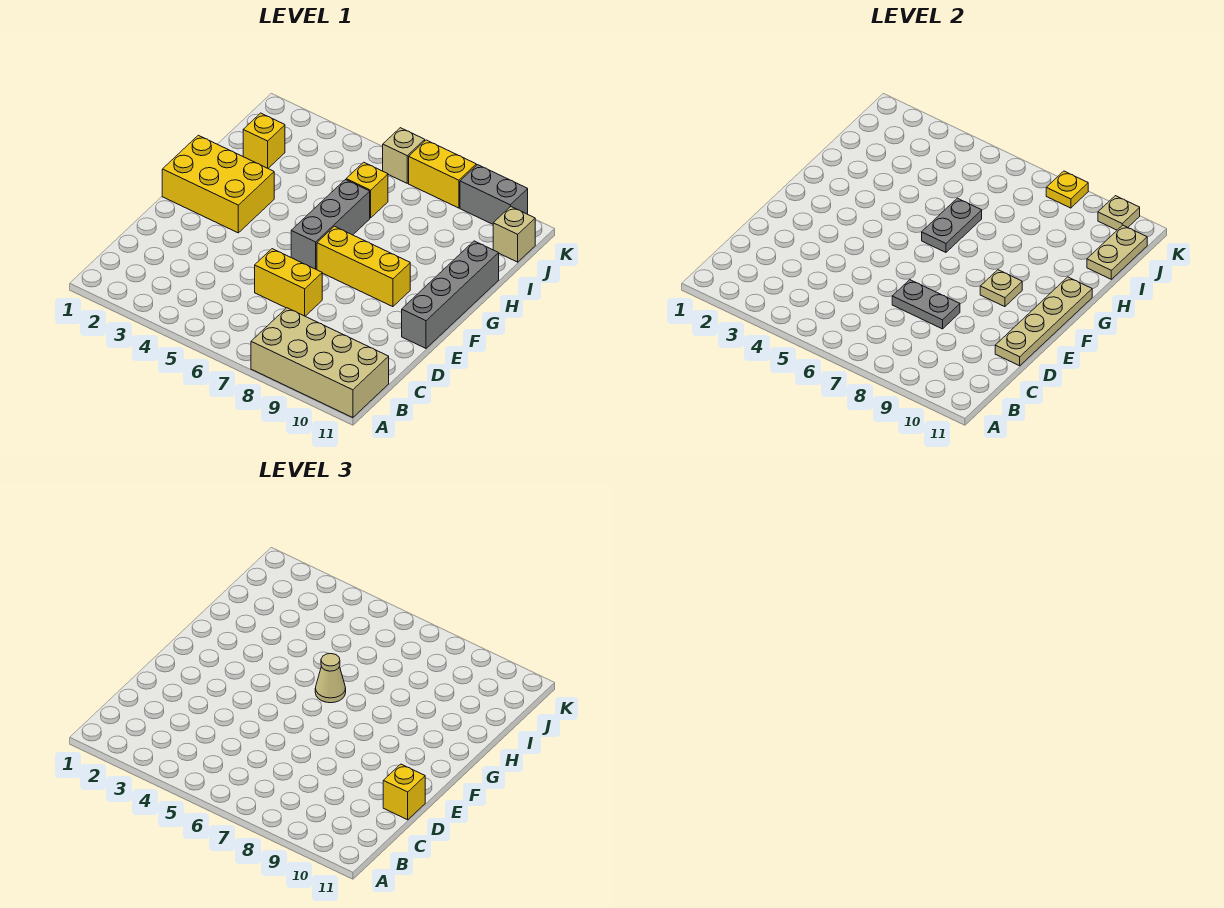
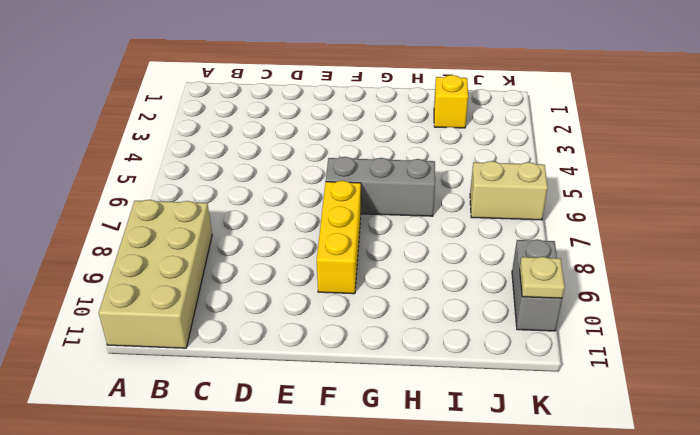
tan 1x2 brick [470,161,548,220] -> tan 1x1 brick [383,128,425,183]
none -> yellow 1x2 brick [255,249,322,316]
none -> grey 1x4 brick [402,241,499,348]
none -> yellow 2x3 brick [162,135,274,233]

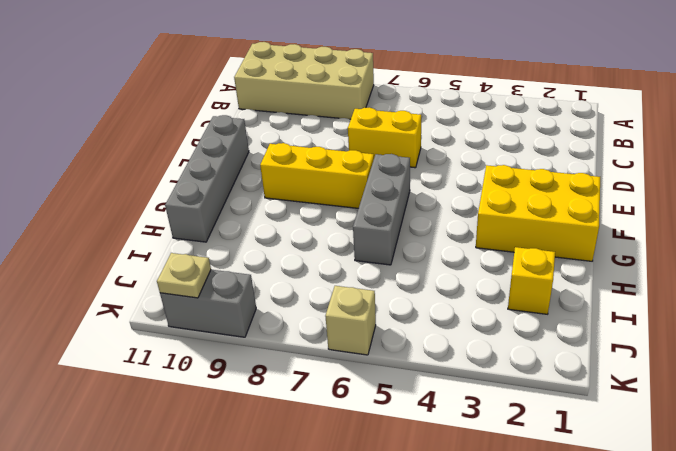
none -> yellow 1x1 brick [346,162,388,218]
none -> tan 1x1 brick [493,207,535,262]
none -> yellow 1x2 brick [409,140,476,208]

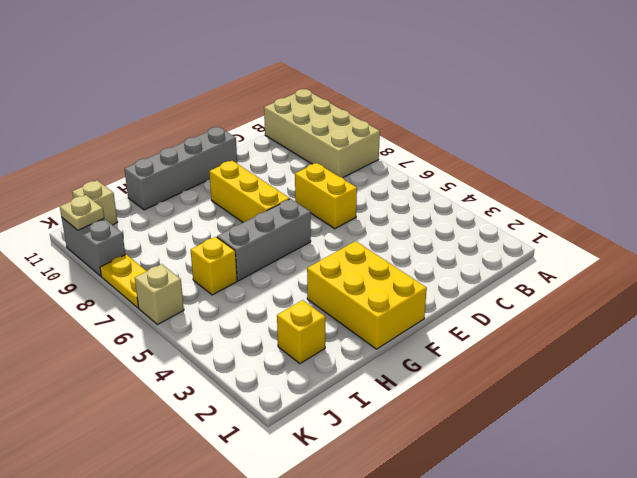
yellow 1x2 plate [100,254,147,308] -> yellow 1x2 brick [409,140,476,208]
none -> grey 1x2 plate [892,280,960,329]
none -> tan 1x4 plate [995,277,1092,366]
none -> tan 1x1 plate [980,270,1022,307]

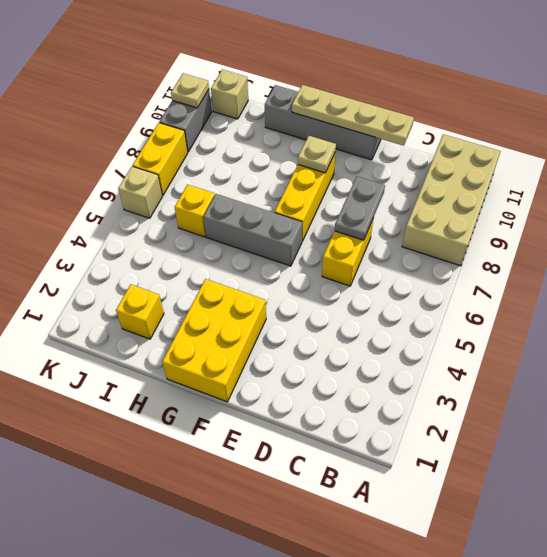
none -> grey 1x2 plate [922,198,982,252]
none -> tan 1x2 plate [1087,225,1147,279]
none -> yellow 1x1 plate [1046,171,1088,208]

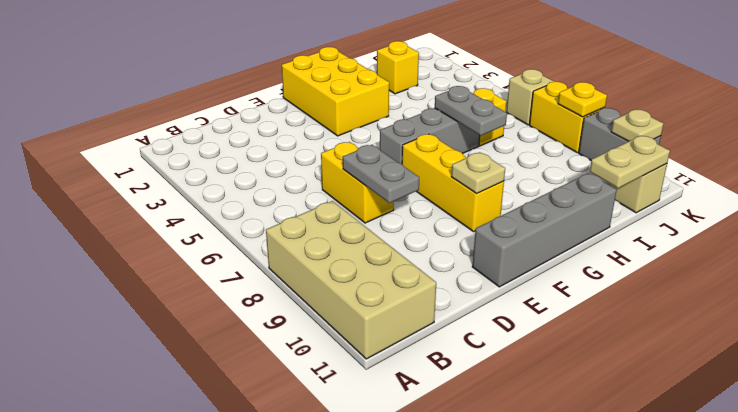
grey 1x2 plate [435,86,507,136] -> grey 1x2 plate turned to [922,198,982,252]
none -> tan 1x4 plate [995,277,1092,366]
none -> yellow 1x1 brick [383,764,425,820]
none -> tan 1x1 cone [315,654,346,703]

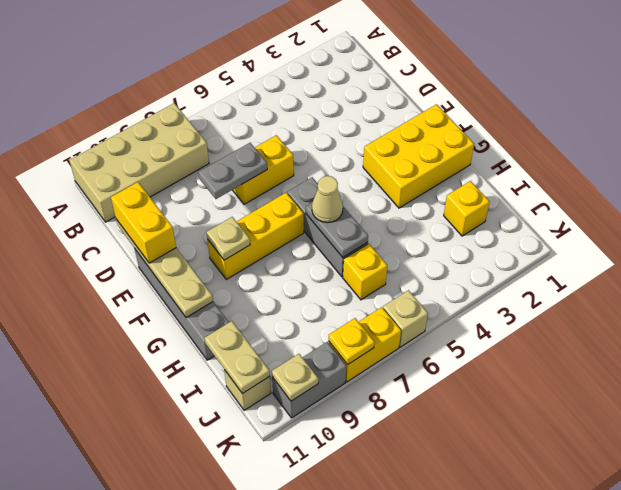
yellow 1x2 brick [111,182,176,263] -> yellow 1x1 brick [383,764,425,820]

